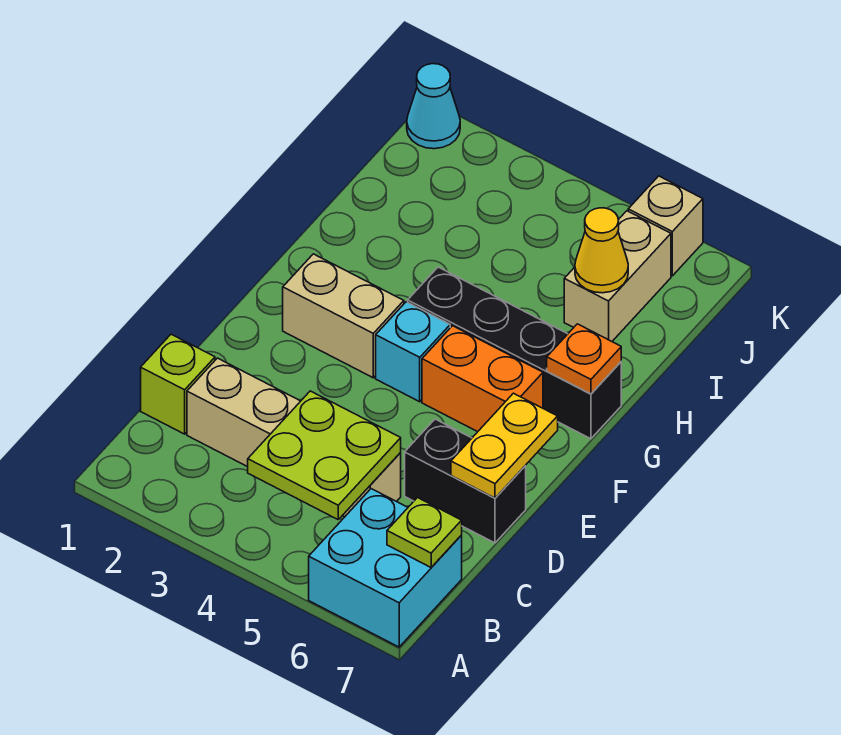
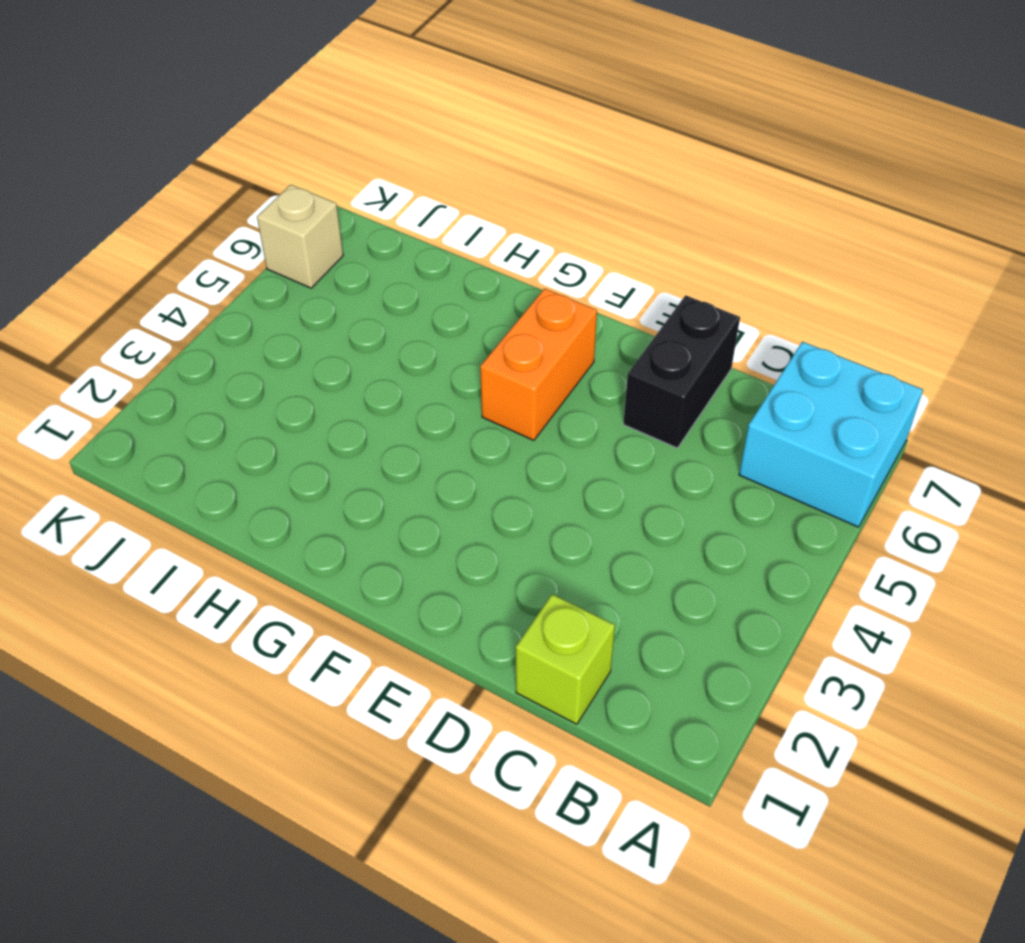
none -> tan 1x4 brick [187,358,401,517]
none -> tan 1x2 brick [283,254,404,378]
none -> cyan 1x1 brick [376,302,450,402]

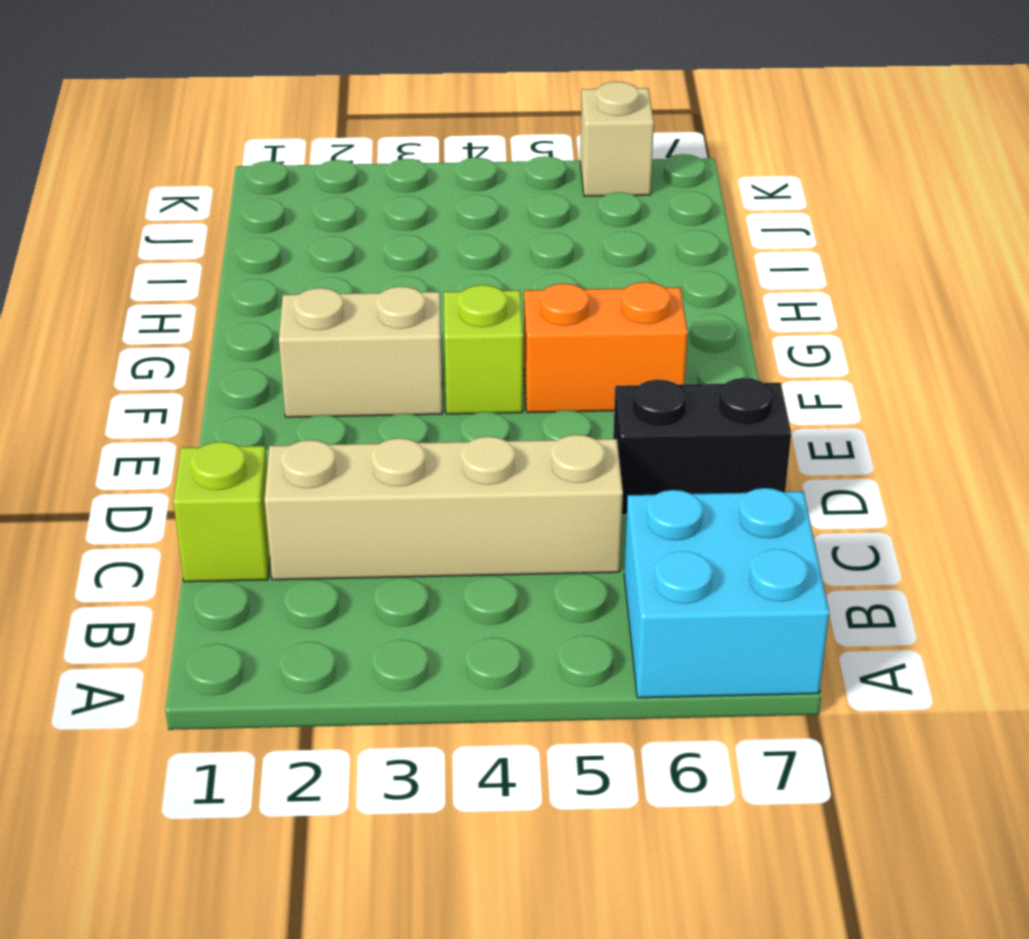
lime 1x1 brick [444,285,523,414] -> cyan 1x1 brick [376,302,450,402]
none -> black 1x4 brick [408,267,621,439]
none -> tan 1x2 brick [564,211,671,341]
none -> cyan 1x1 cone [407,64,460,149]

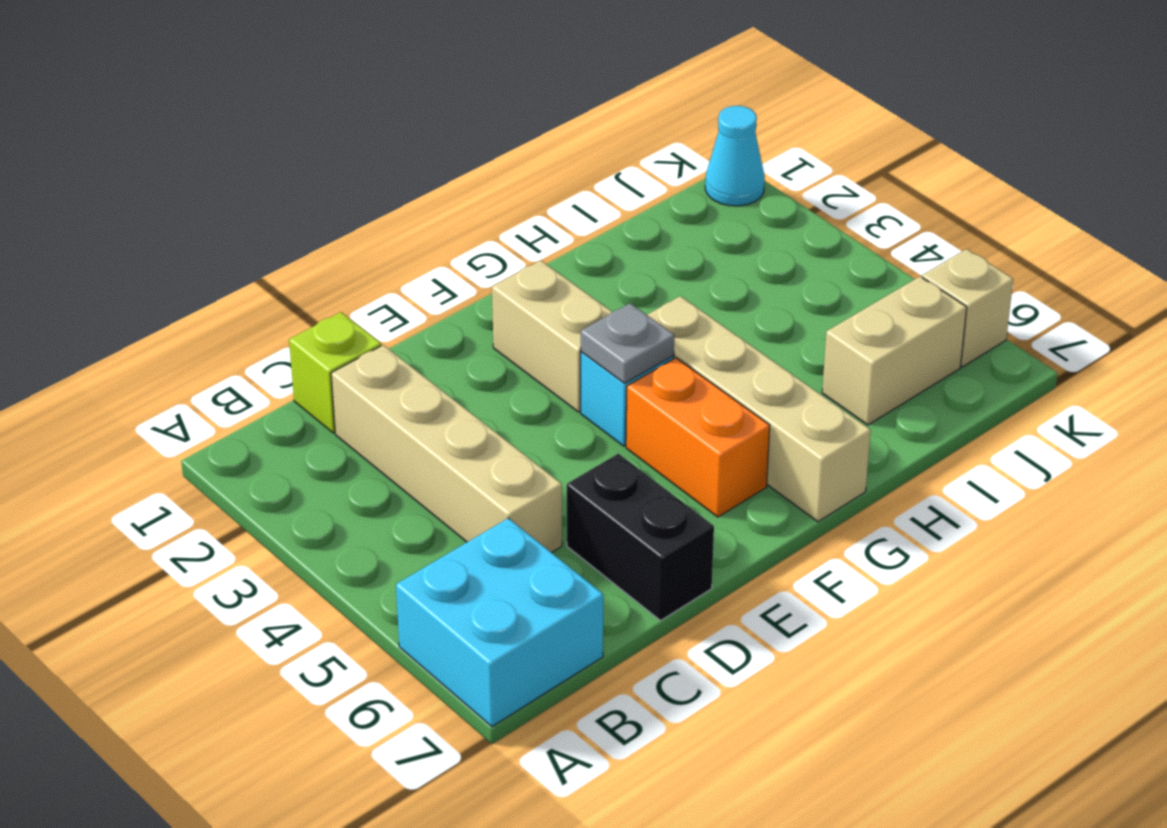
grey 1x1 plate [581,303,674,383] -> none
tan 1x4 brick [647,296,871,522] -> black 1x4 brick [408,267,621,439]
none -> lime 2x2 plate [248,391,401,519]
none -> lime 1x1 plate [387,498,462,567]
none -> yellow 1x2 plate [451,393,558,498]

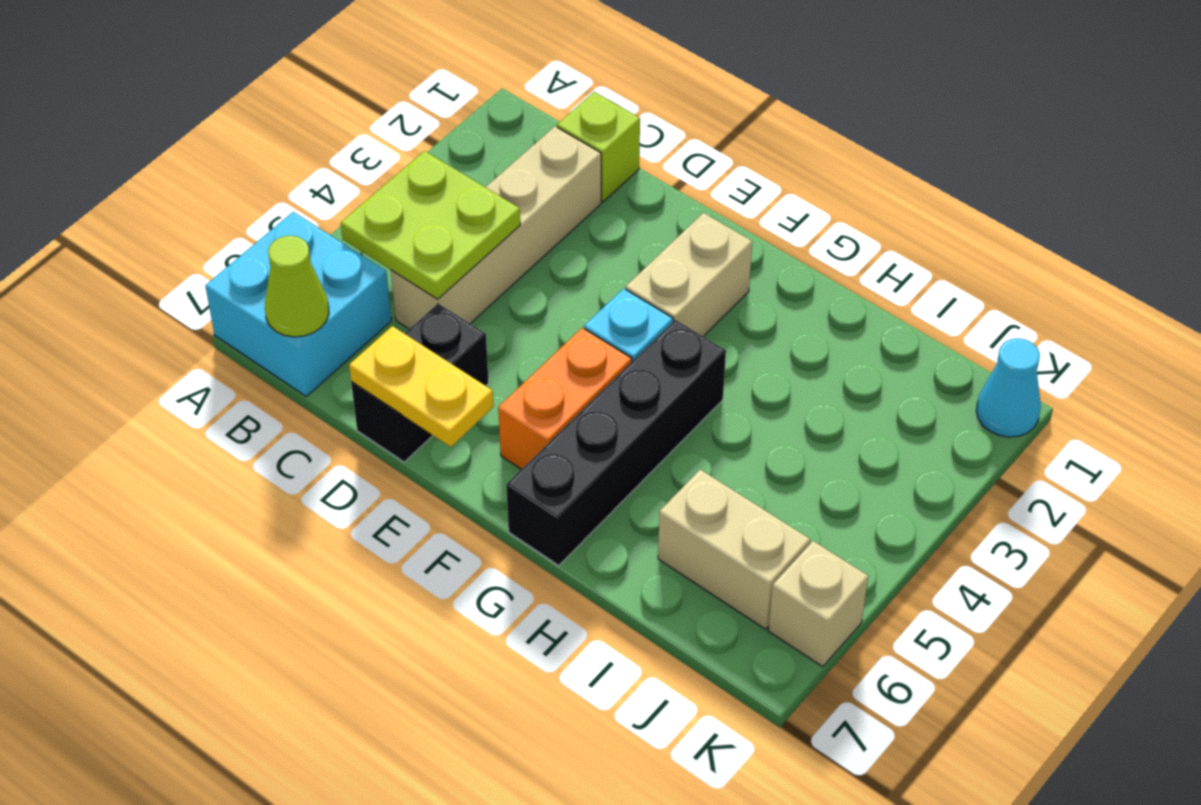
lime 1x1 cone [265,236,329,337] -> lime 1x1 plate [387,498,462,567]
none -> orange 1x1 plate [547,324,621,394]
none -> yellow 1x1 cone [575,208,628,293]

